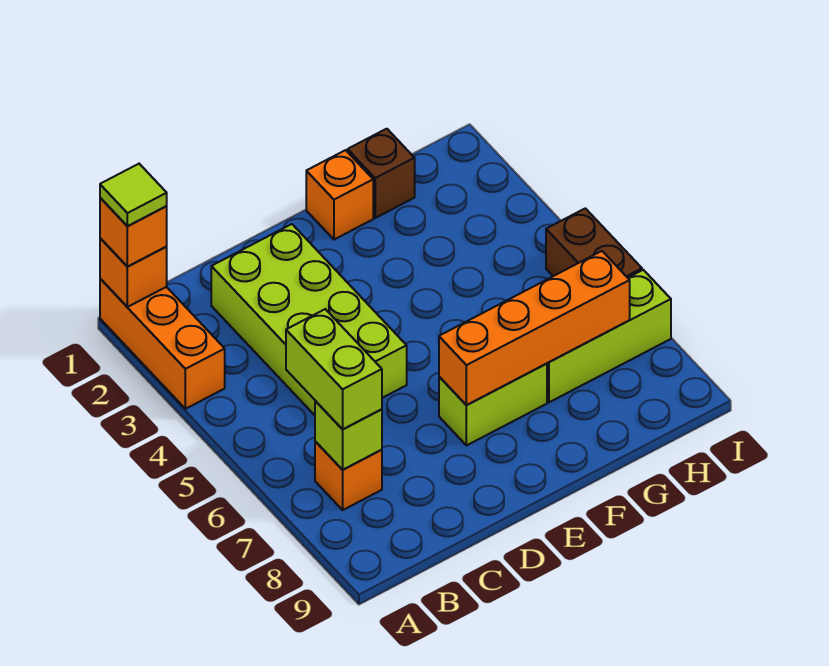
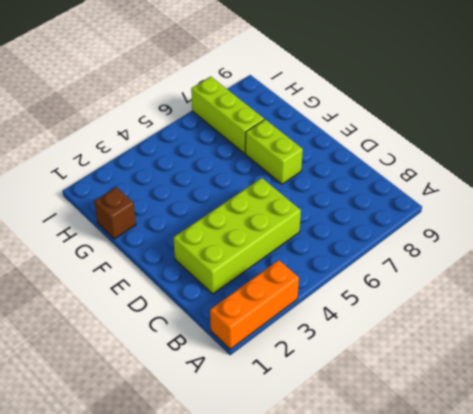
none -> orange 1x1 brick [315,441,382,510]
none -> orange 1x1 brick [306,150,373,240]
none -> brown 1x2 brick [546,208,642,278]

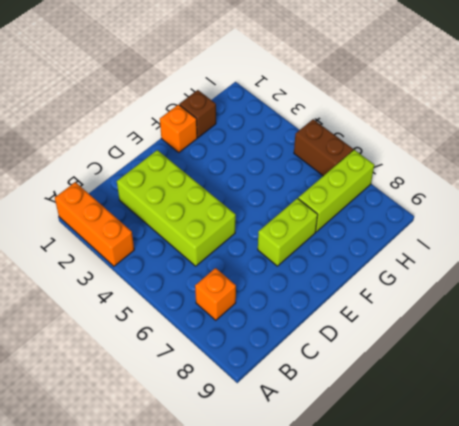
none -> orange 1x1 brick [100,238,167,307]
none -> lime 1x1 brick [315,401,382,470]
none -> orange 1x4 brick [439,251,630,405]

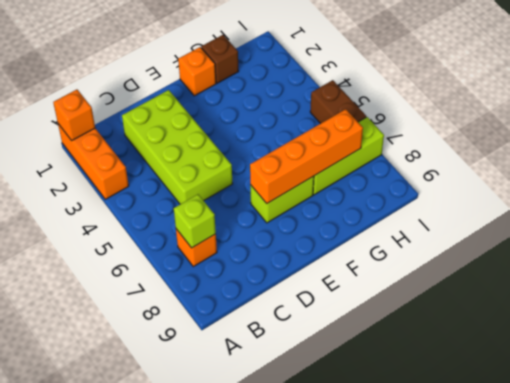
none -> orange 1x1 brick [100,198,167,267]
none -> lime 1x2 brick [286,309,382,429]
none -> lime 1x1 tile [100,164,167,226]

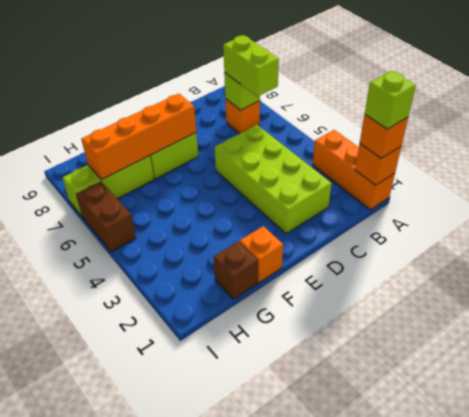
lime 1x1 brick [365,71,416,129] -> lime 1x1 tile [100,164,167,226]

